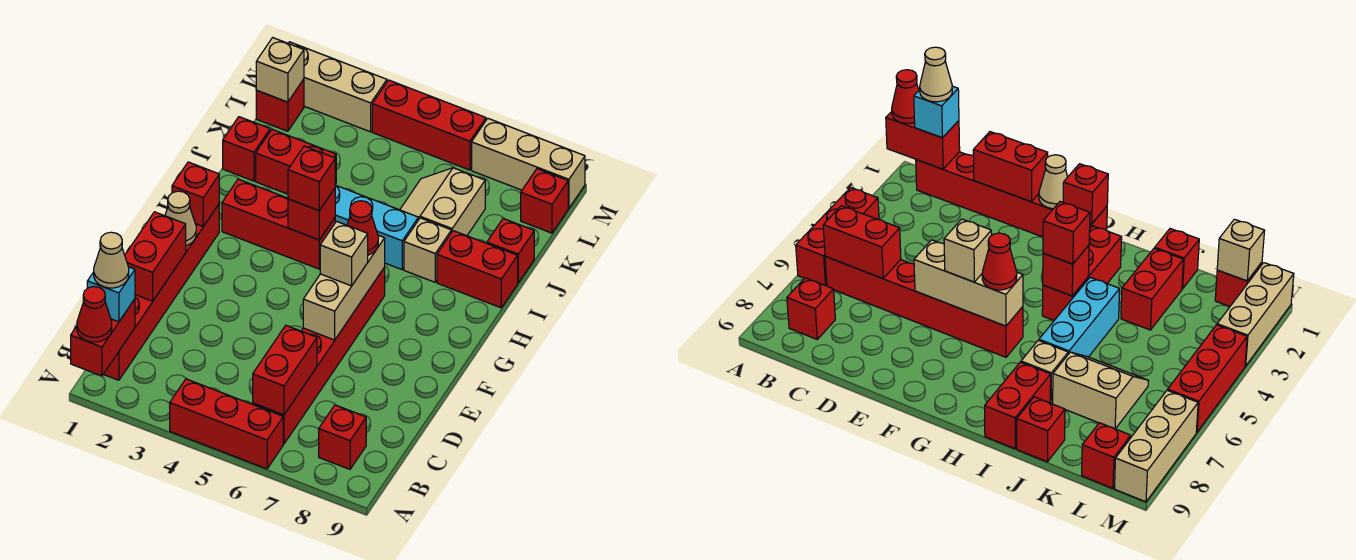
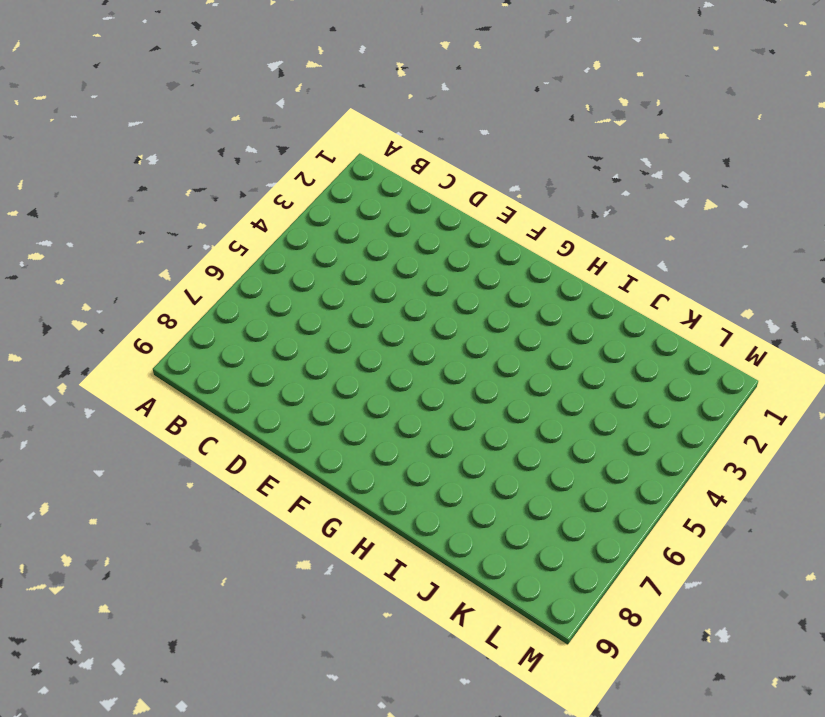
none -> red 1x3 brick [170,379,283,469]
none -> red 1x6 brick [103,205,219,380]
none -> red 1x6 brick [253,267,385,444]
none -> red 1x1 brick [319,405,366,469]

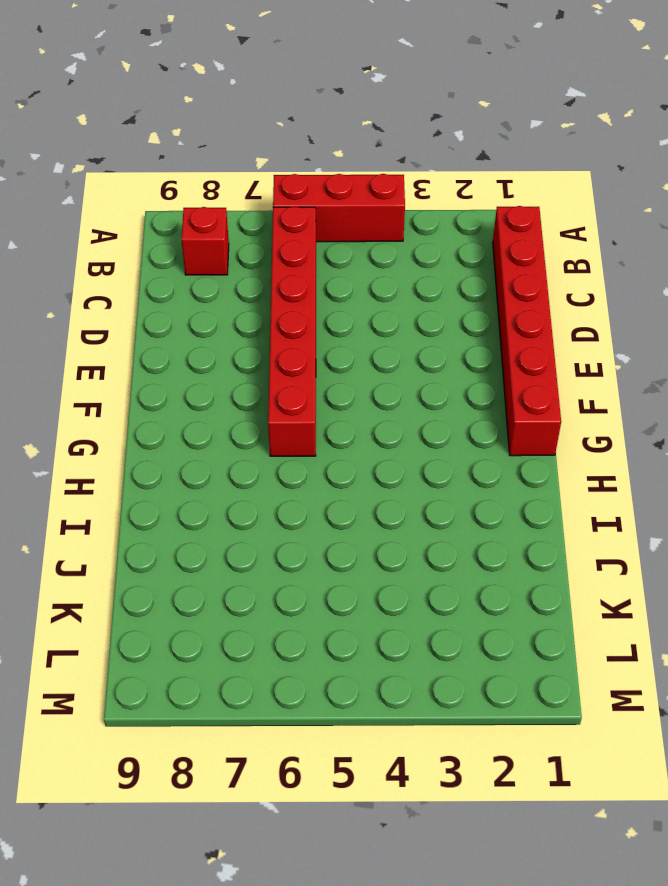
none -> red 1x3 brick [222,179,335,269]
none -> cyan 1x3 brick [335,185,418,270]
none -> tan 1x1 brick [404,218,451,282]
none -> red 1x2 brick [437,231,518,308]

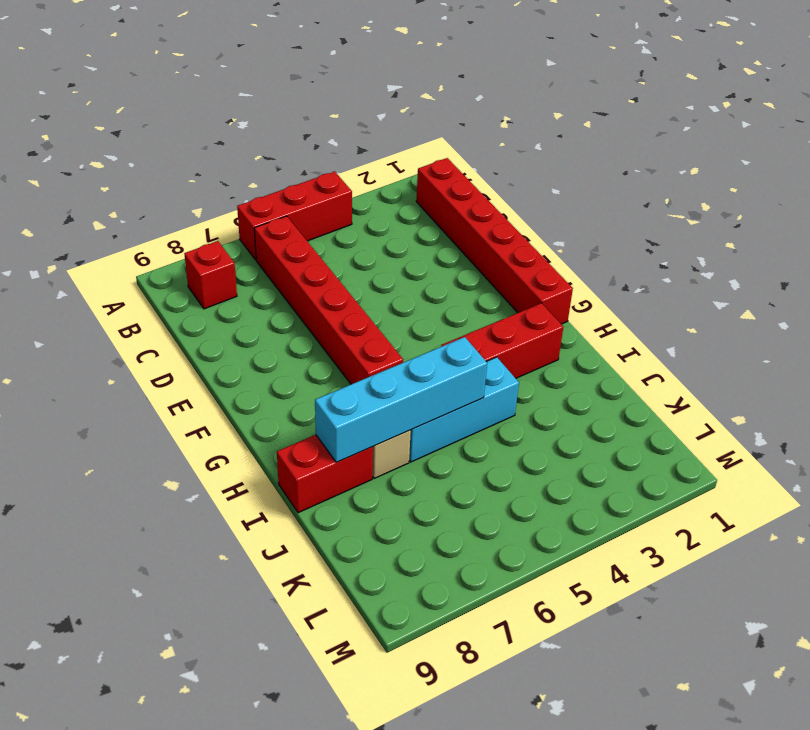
cyan 1x4 brick [315,337,487,463] -> none
none -> red 1x1 brick [223,117,270,181]
none -> red 1x2 brick [256,130,336,194]
none -> tan 2x2 slope [400,168,485,236]
none -> red 1x1 brick [487,219,534,283]

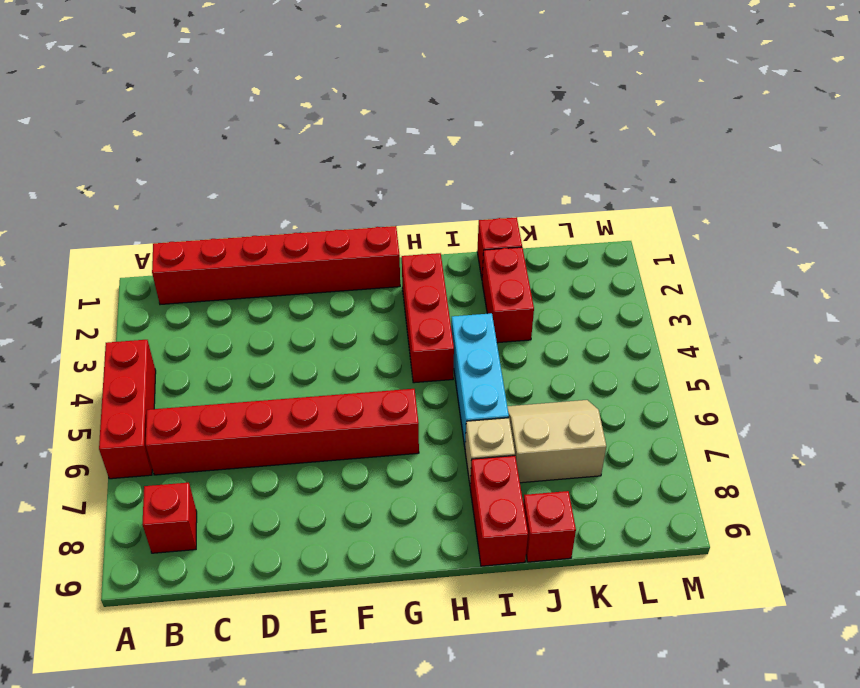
none -> red 1x1 brick [256,79,304,131]
none -> red 1x1 brick [521,169,568,233]
none -> tan 1x3 brick [288,42,387,132]
none -> red 1x3 brick [372,80,486,170]

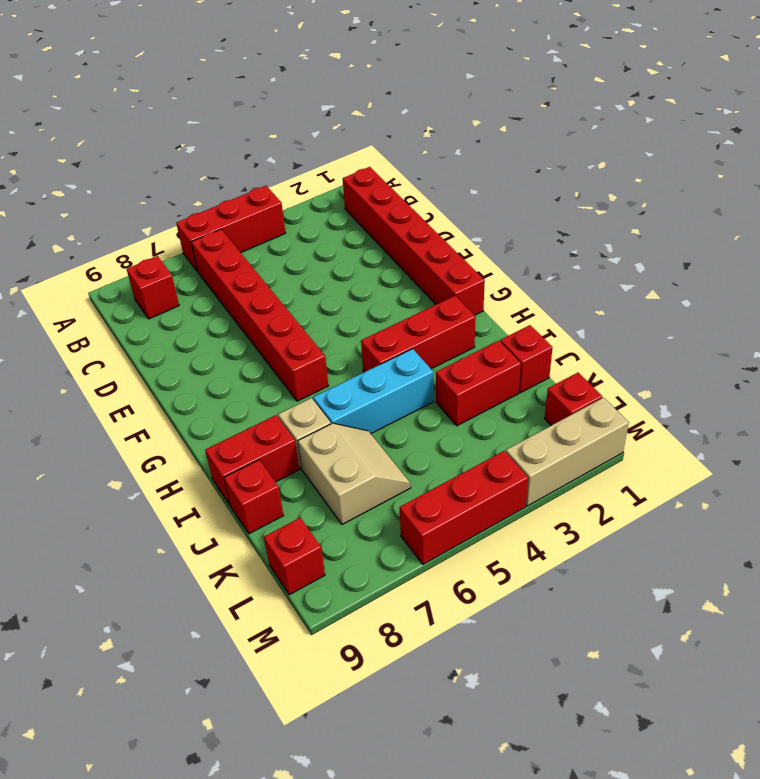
none -> tan 1x3 brick [472,118,585,208]
none -> red 1x2 brick [71,299,135,376]
none -> red 1x2 brick [253,326,317,415]
none -> red 1x2 brick [125,212,186,301]

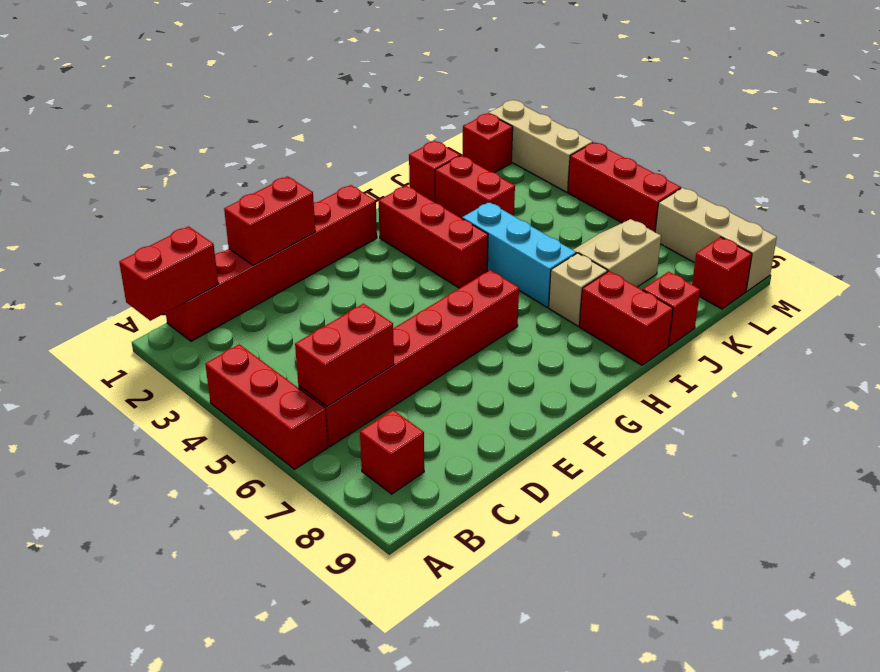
none -> tan 1x3 brick [303,235,385,340]
none -> tan 1x1 cone [165,191,196,246]
none -> red 1x1 brick [172,162,219,226]
none -> red 1x1 brick [288,189,335,240]

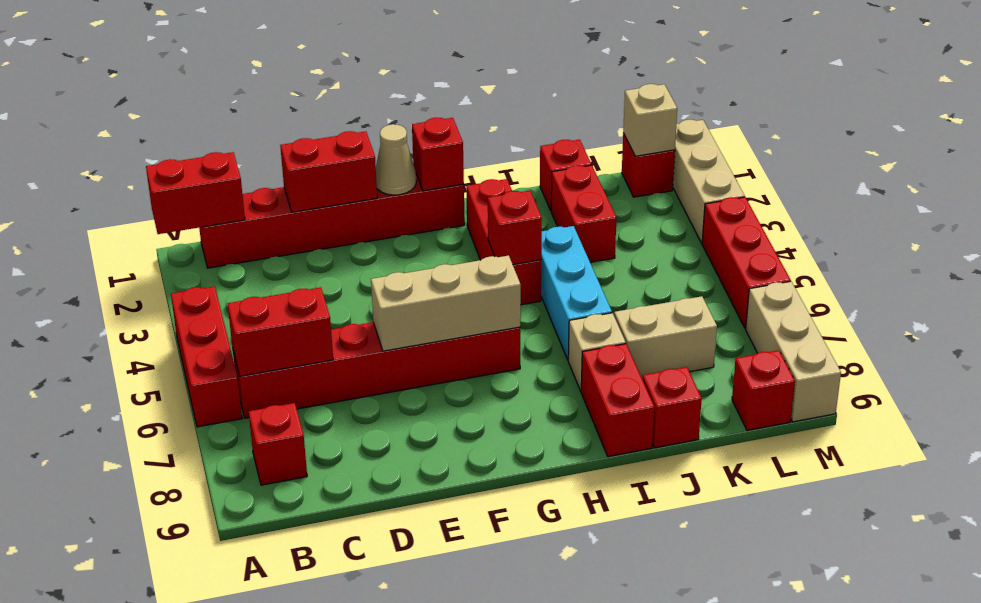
none -> red 1x1 cone [77,287,112,342]
none -> cyan 1x1 brick [87,267,135,322]
none -> tan 1x1 brick [320,221,368,286]
none -> red 1x1 cone [347,201,378,255]

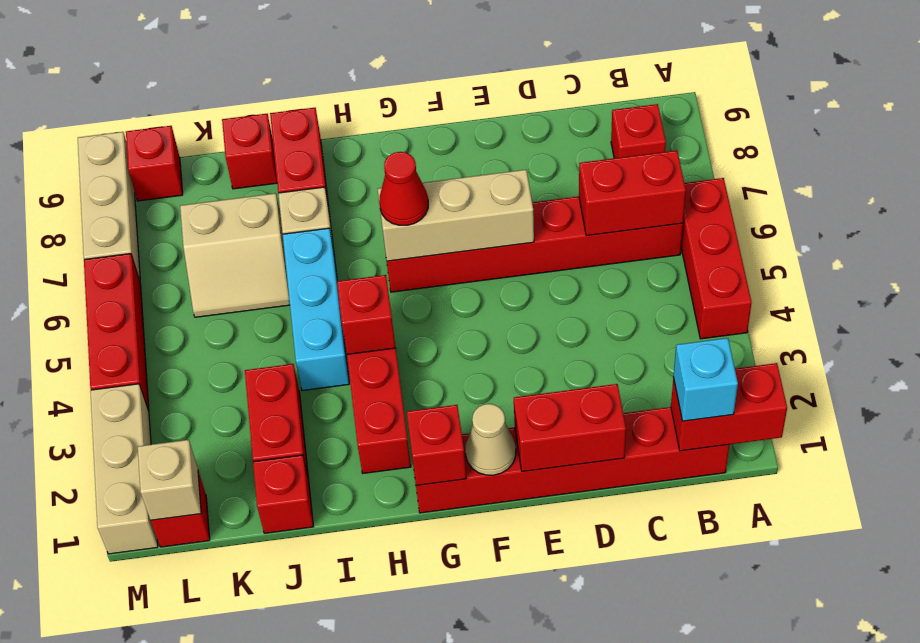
none -> red 1x1 cone [77,287,112,342]
none -> tan 1x1 brick [320,221,368,286]
none -> red 1x1 brick [288,146,335,211]
none -> tan 1x1 cone [94,232,129,288]

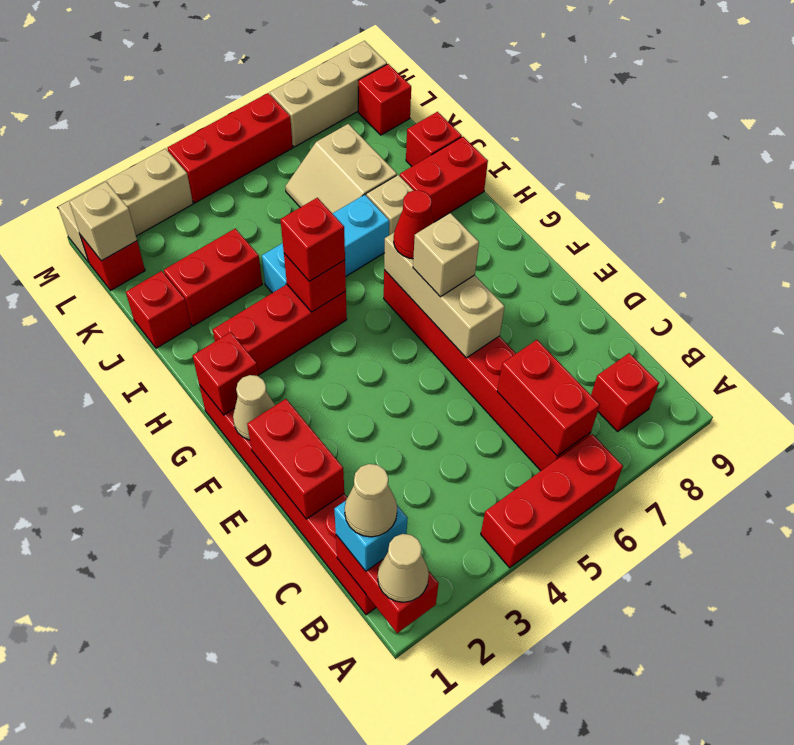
tan 1x1 cone [378,534,429,602] -> red 1x1 cone [77,287,112,342]

